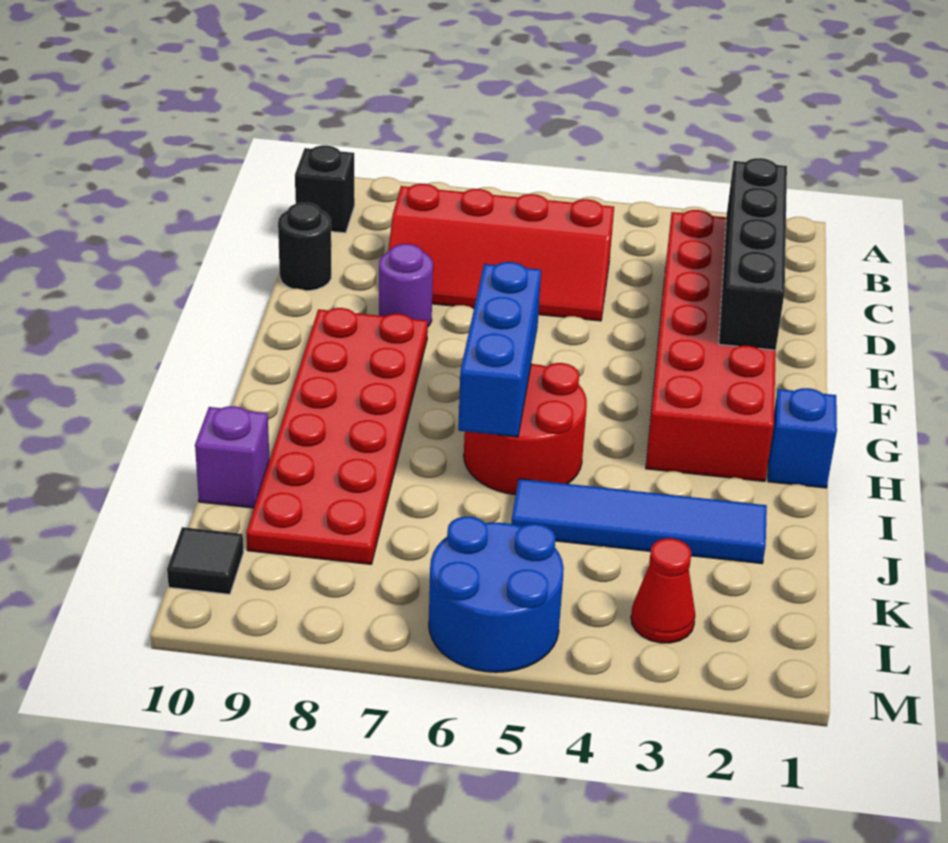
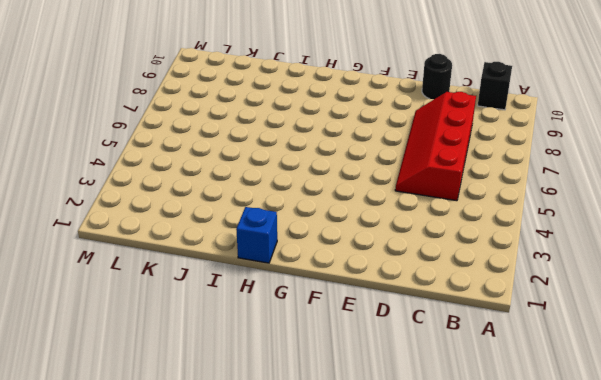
none -> red 2x6 brick [646,210,776,481]
none -> purple 1x1 round brick [379,244,433,326]
none -> red 2x6 plate [246,308,428,564]

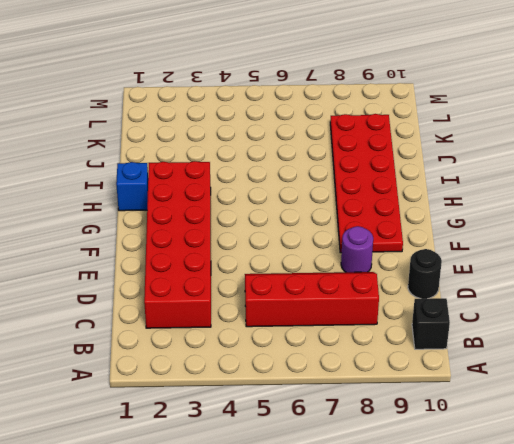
none -> red 2x2 round brick [464,363,587,495]
none -> blue 1x4 tile [511,479,767,564]
none -> purple 1x1 brick [195,406,269,508]

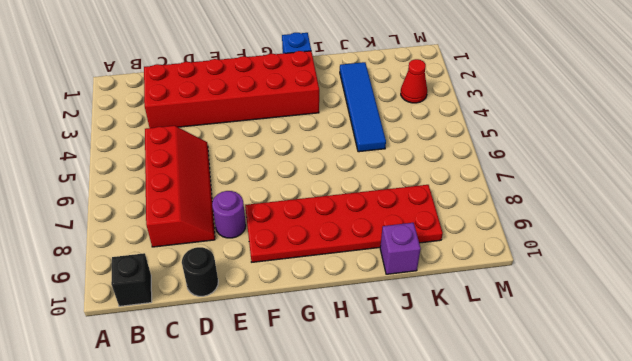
none -> red 2x2 round brick [464,363,587,495]
none -> blue 2x2 round brick [429,517,564,672]
none -> black 1x1 tile [167,527,244,594]

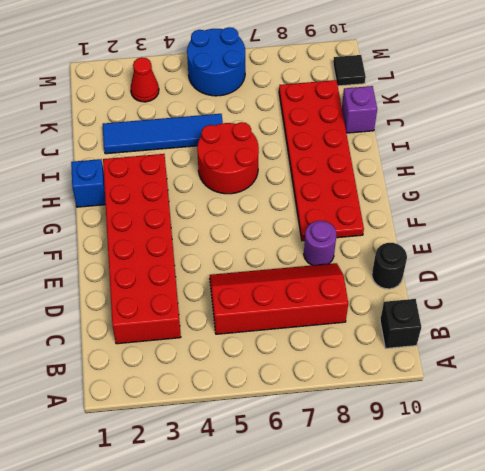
none -> black 1x4 brick [719,158,787,350]
none -> blue 1x3 brick [458,262,541,437]

